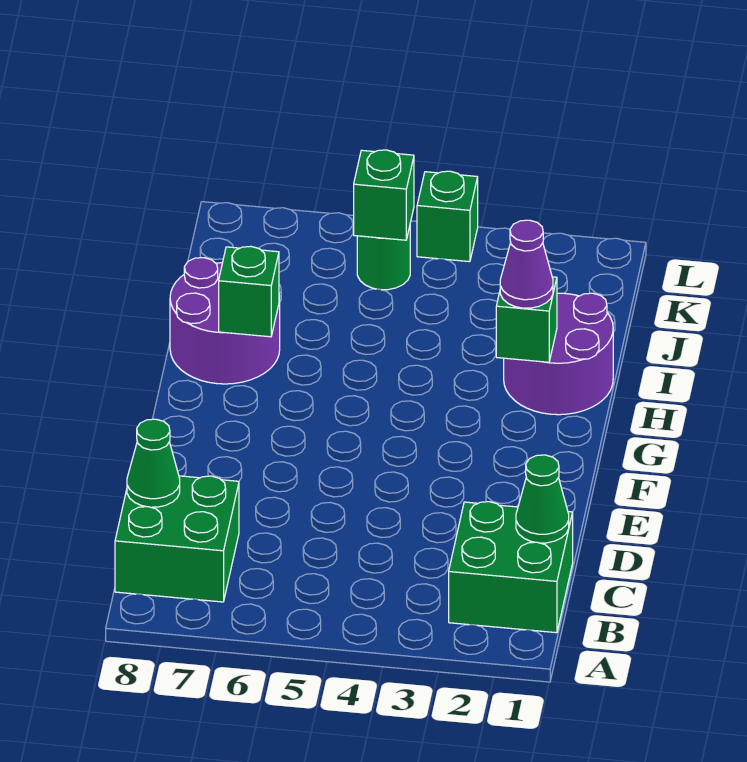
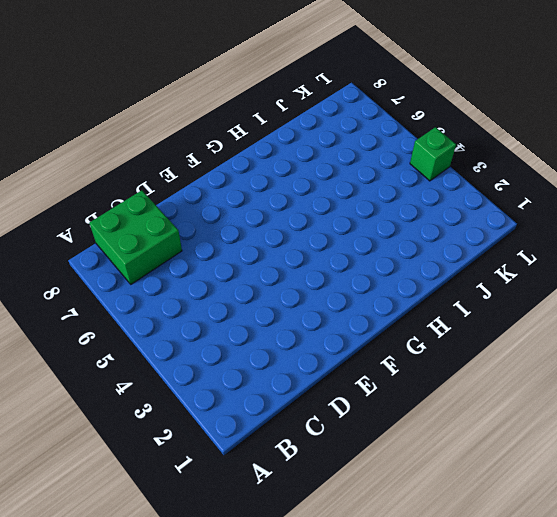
none -> green 2x2 brick [449,502,573,633]
none -> purple 2x2 round brick [504,293,613,415]
none -> purple 2x2 round brick [170,258,280,384]

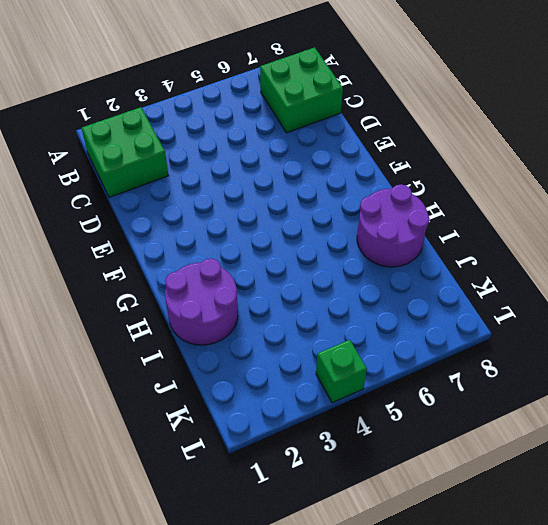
none -> green 1x1 round brick [357,227,410,290]
none -> green 1x1 cone [516,455,569,543]
none -> green 1x1 cone [127,419,180,507]

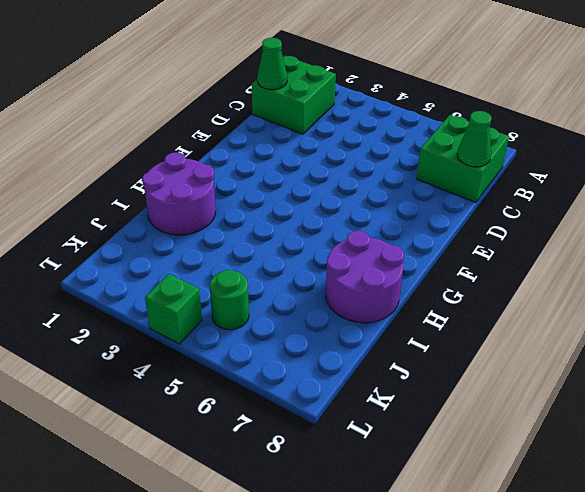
none -> green 1x1 brick [496,277,557,362]
none -> green 1x1 brick [219,246,279,337]
none -> green 1x1 brick [354,150,414,240]

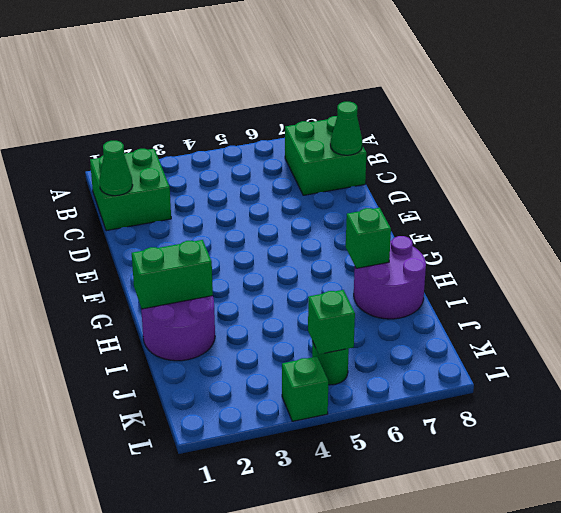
green 1x2 brick [132,240,213,309] -> green 1x1 brick [496,277,557,362]
none -> purple 1x1 cone [500,220,553,308]

